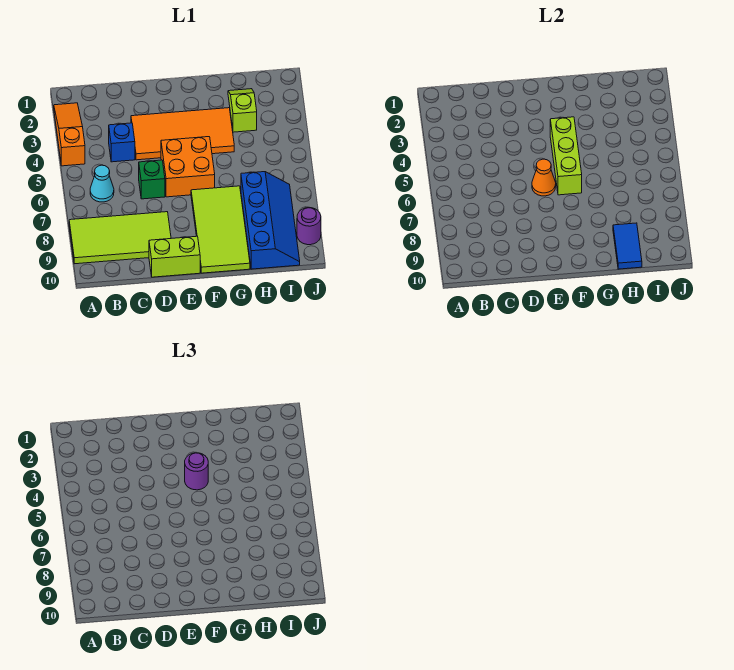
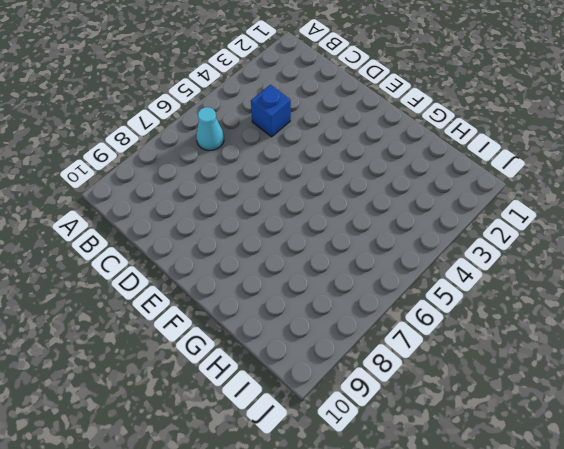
none -> orange 1x3 slope [54,103,85,166]
none -> lime 2x4 tile [69,212,171,264]
none -> orange 2x4 tile [131,108,234,160]

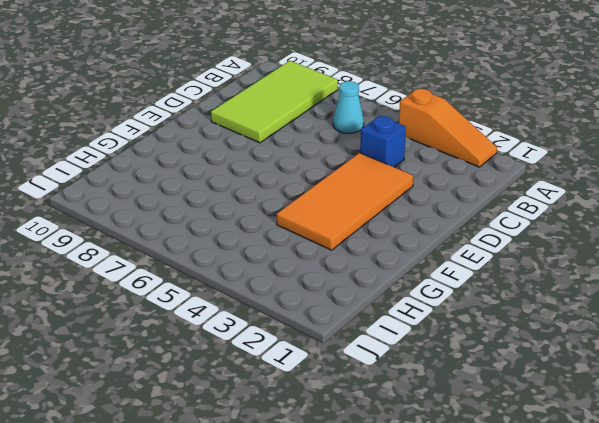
none -> green 1x1 brick [139,160,165,199]
none -> lime 1x2 brick [149,236,200,277]
none -> orange 2x2 brick [161,137,215,197]

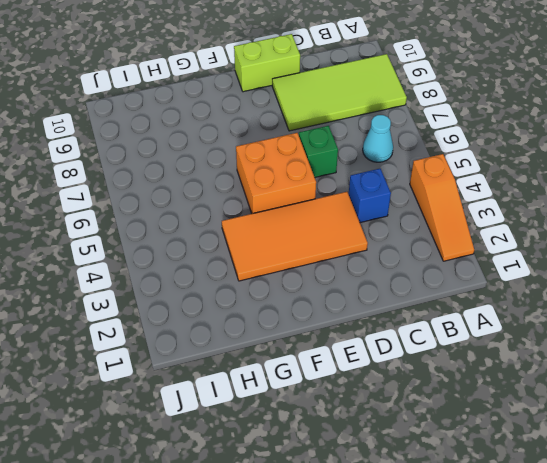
none -> lime 2x4 tile [191,186,250,273]
none -> lime 1x2 slope [228,89,257,132]
none -> blue 2x4 slope [241,172,300,269]

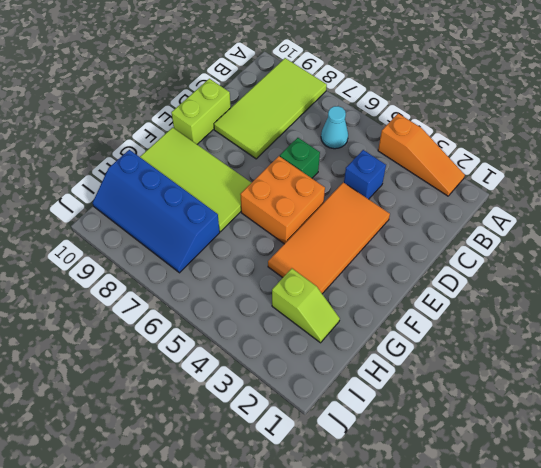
none -> purple 1x1 round brick [297,208,321,245]
none -> orange 1x1 cone [532,159,556,196]
none -> lime 1x3 brick [550,117,582,195]

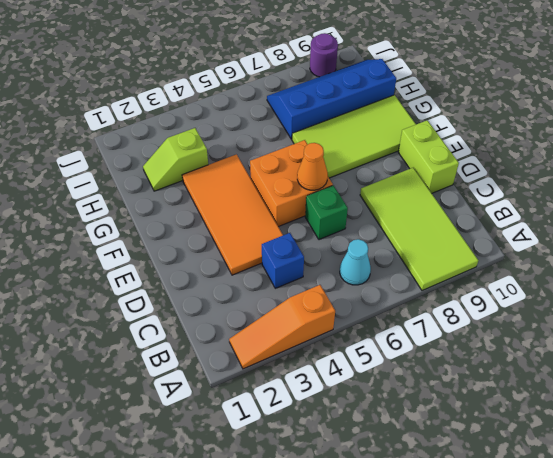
none -> lime 1x3 brick [550,117,582,195]
none -> blue 1x2 tile [613,223,642,269]
none -> purple 1x1 round brick [185,453,208,490]

